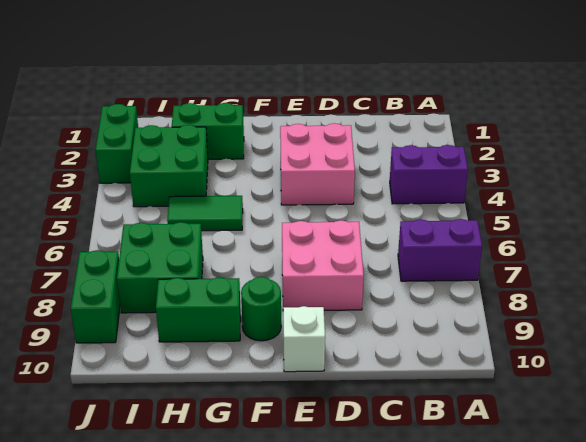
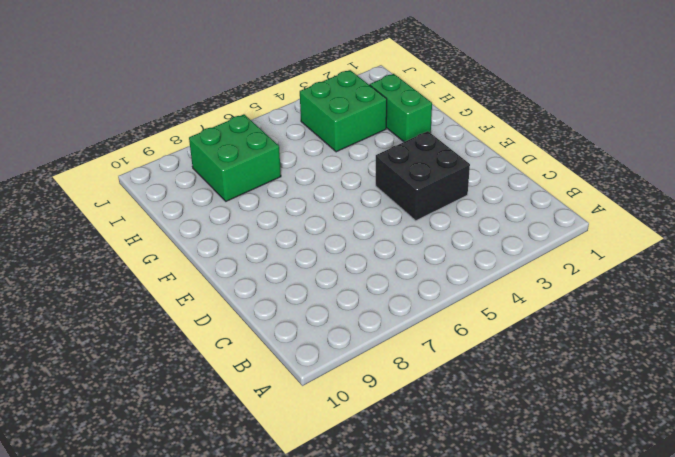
black 2x2 brick [376,131,470,221] -> pink 2x2 brick [280,123,355,205]
none -> purple 1x2 brick [390,145,468,204]
none -> purple 1x2 brick [398,219,482,281]
none -> pink 2x2 brick [282,220,364,310]

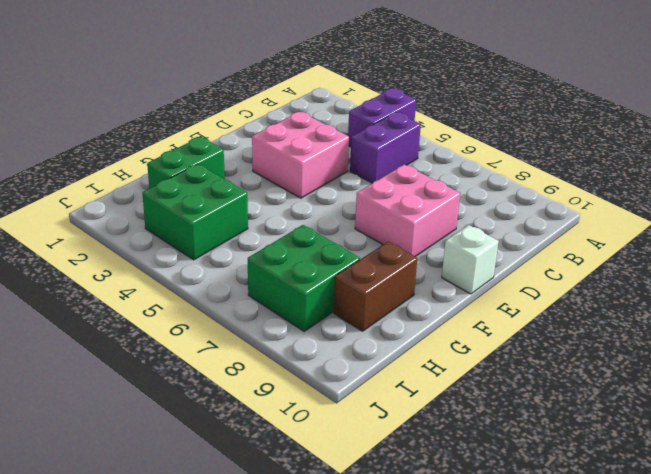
purple 1x2 brick [350,112,421,183] -> purple 1x2 brick moved to [398,219,482,281]
brown 1x2 brick [334,242,417,331] -> green 1x2 brick [156,277,241,342]
none -> green 1x1 round brick [241,277,281,341]
none -> green 1x2 tile [167,196,243,231]
none -> green 1x2 brick [96,104,138,183]

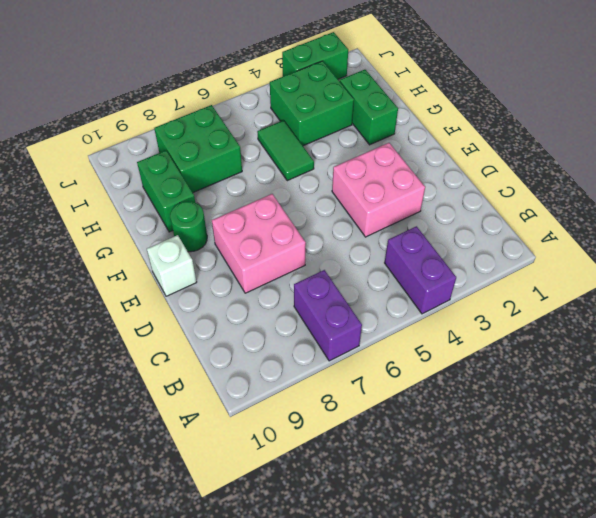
none -> green 1x2 brick [71,250,120,343]

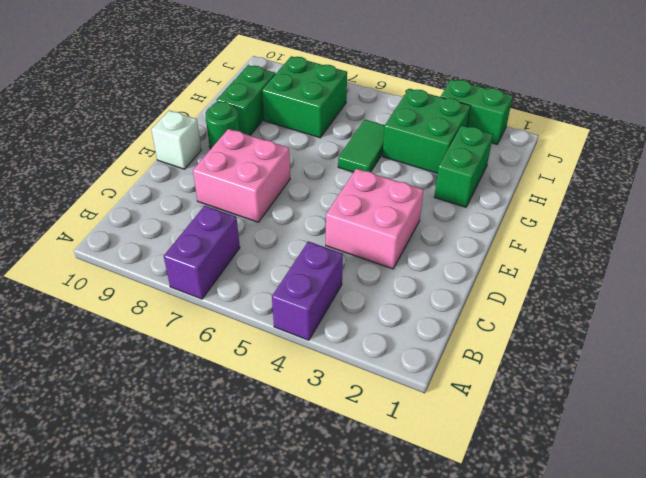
none -> green 1x2 brick [71,250,120,343]

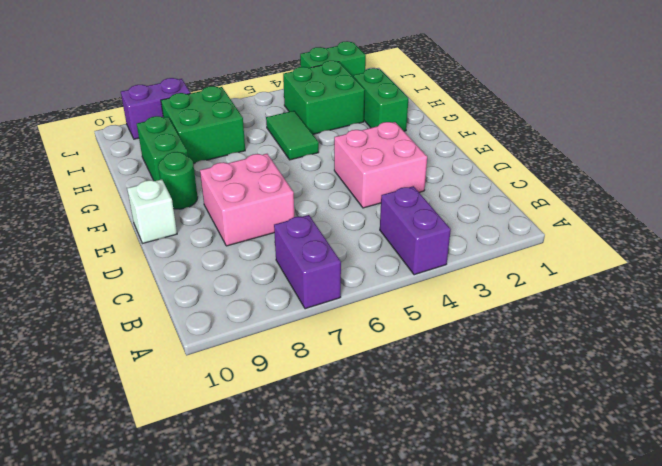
purple 1x2 brick [121,78,191,139] -> green 1x2 brick [71,250,120,343]

